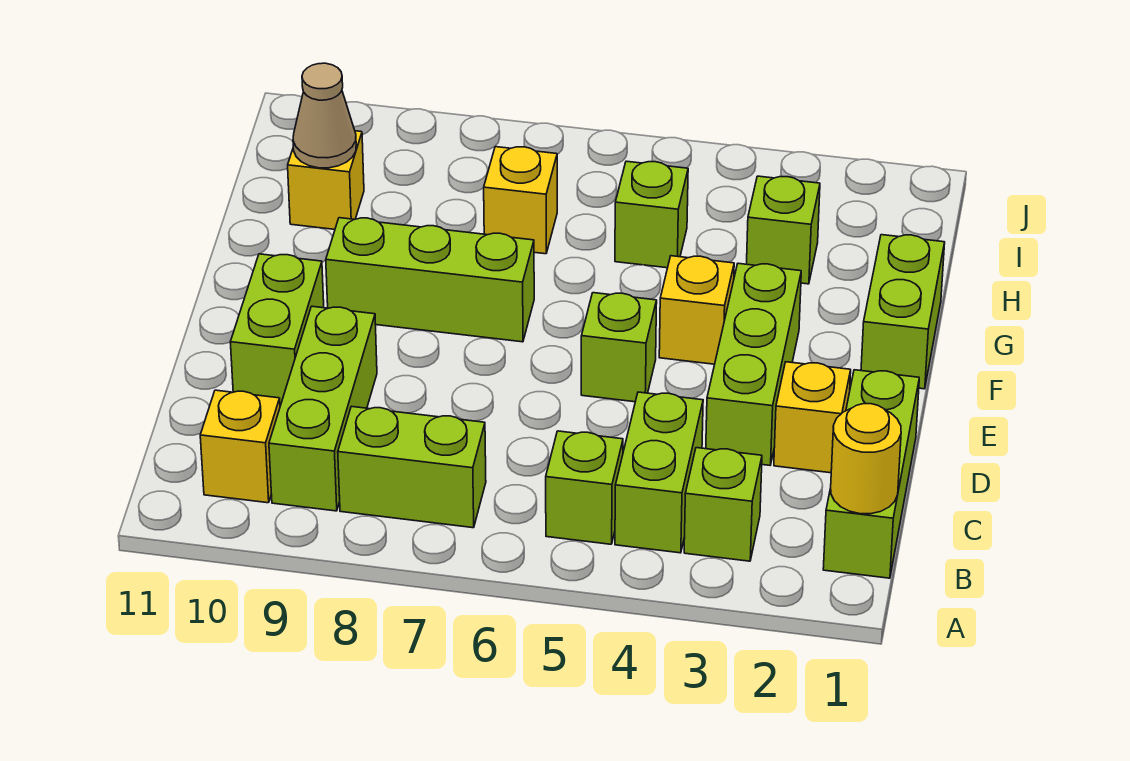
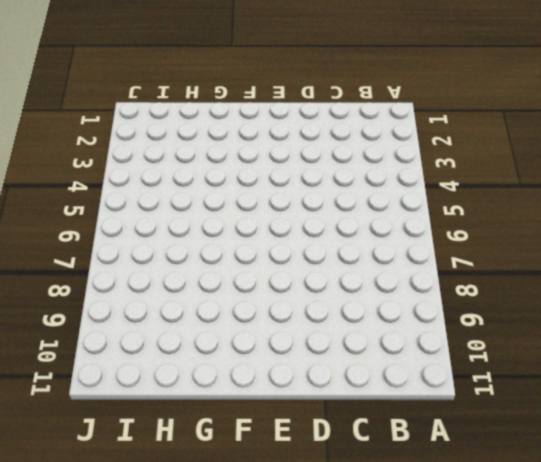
none -> lime 1x3 brick [823,370,919,578]
none -> lime 1x1 brick [684,448,762,561]
none -> lime 1x2 brick [615,392,703,553]

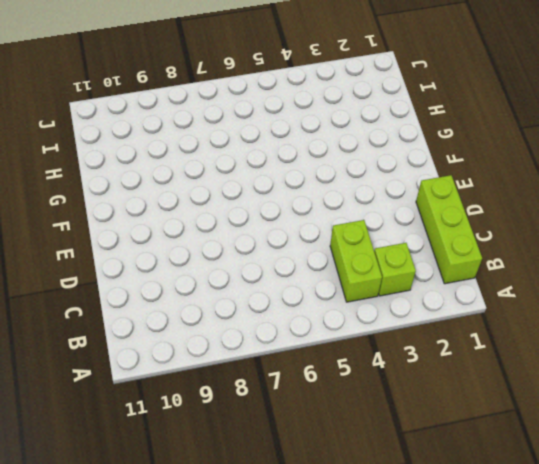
none -> lime 1x1 brick [546,431,623,544]
none -> lime 1x2 brick [338,406,486,528]
none -> lime 1x3 brick [269,306,377,511]

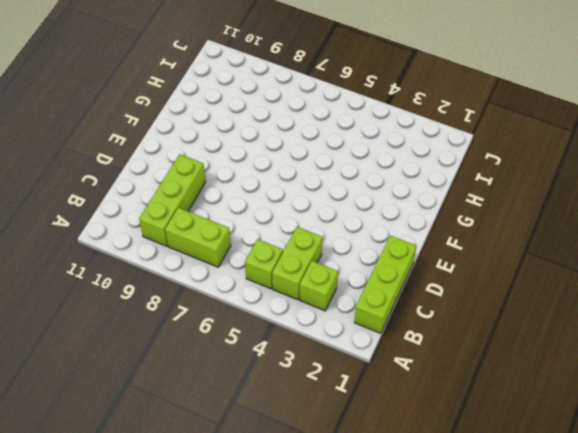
none -> yellow 1x1 brick [200,390,280,503]
none -> yellow 1x1 brick [774,362,851,473]
none -> lime 1x3 brick [706,263,801,465]

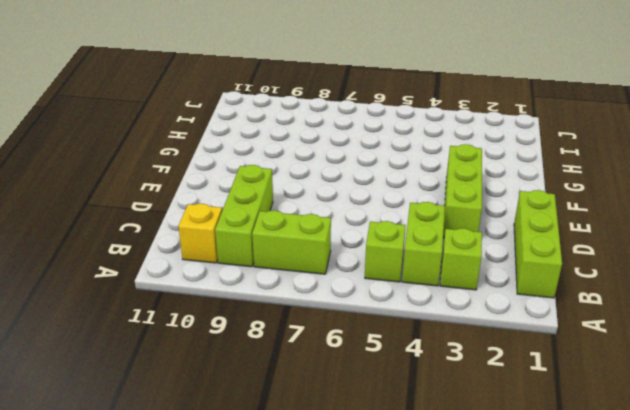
none -> yellow 1x1 brick [774,362,851,473]
none -> lime 1x2 brick [230,254,324,406]
none -> lime 1x1 brick [581,293,657,402]

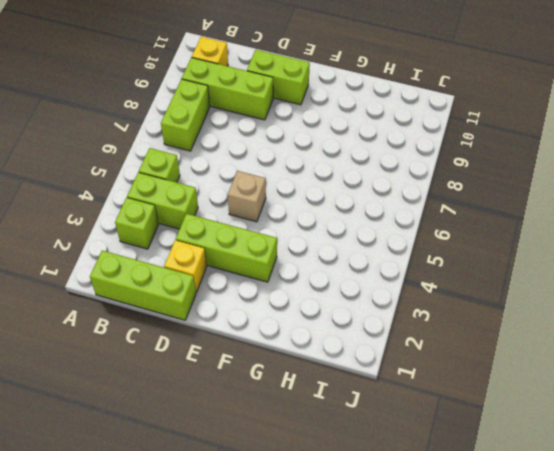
tan 1x1 brick [227,171,266,222] -> lime 1x1 brick [581,293,657,402]
none -> lime 1x2 brick [861,235,945,389]
none -> yellow 1x1 brick [659,256,734,364]
none -> lime 1x3 brick [326,218,534,342]

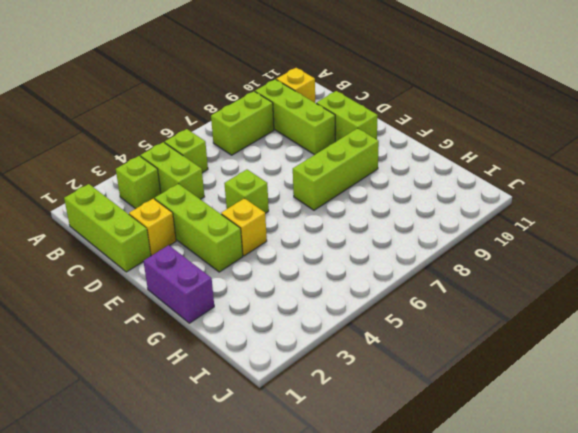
purple 1x2 brick [143,245,214,323] -> lime 1x2 brick [861,235,945,389]
none -> lime 1x1 brick [747,176,820,284]
none -> lime 1x1 brick [615,161,688,268]
none -> yellow 1x1 brick [484,147,557,254]

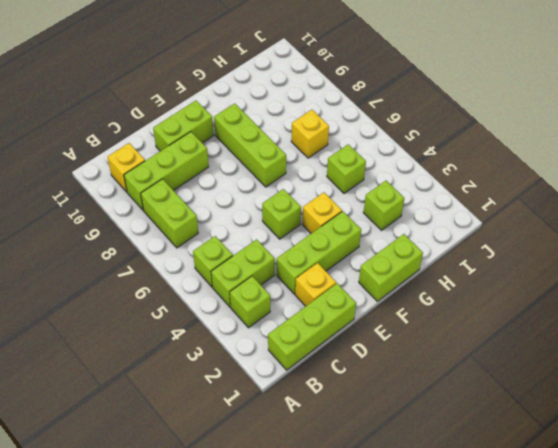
none -> yellow 1x1 brick [288,131,364,229]
none -> yellow 1x1 round brick [831,404,901,514]
none -> tan 1x1 cone [293,63,356,168]

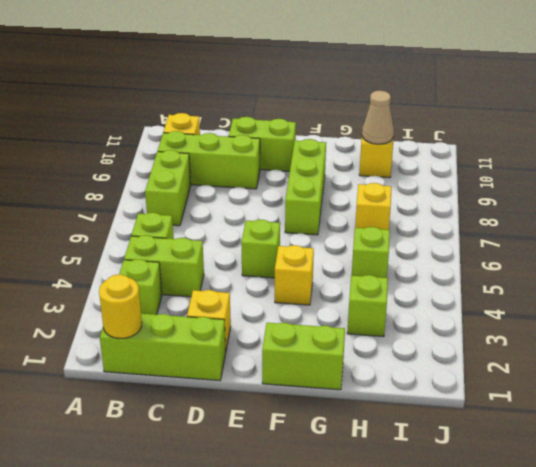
none -> lime 1x3 brick [706,263,801,465]

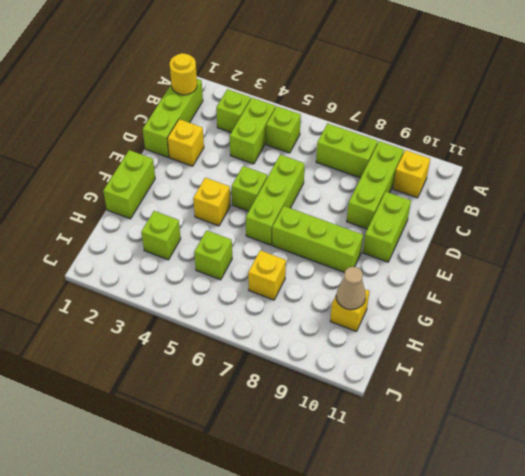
lime 1x3 brick [246,155,305,245] -> lime 1x3 brick moved to [706,263,801,465]

